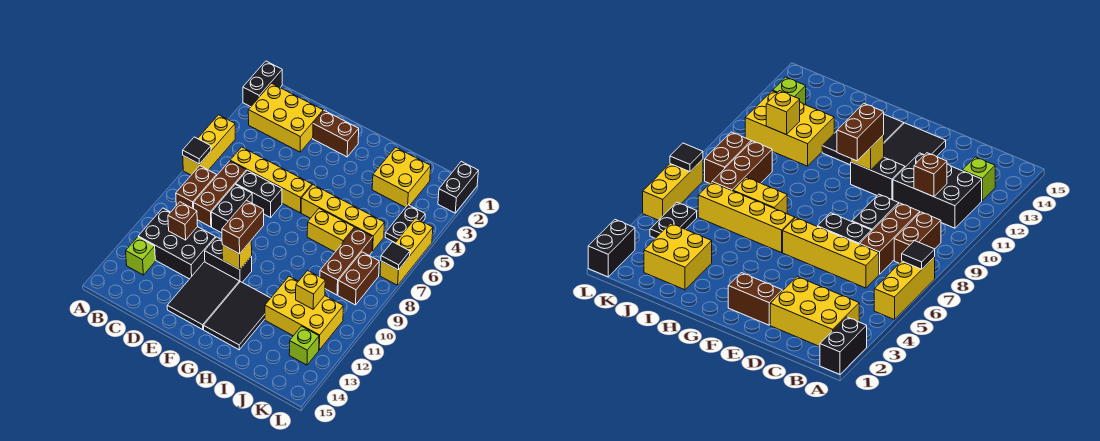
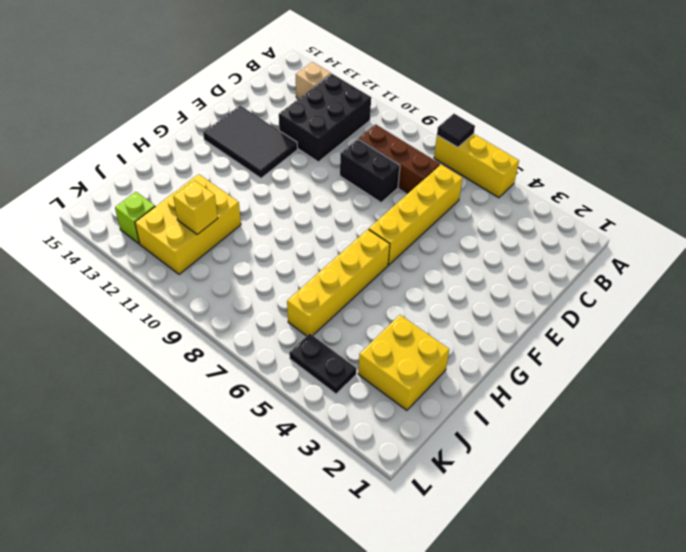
tan 1x1 brick [296,62,331,99] -> lime 1x1 brick [126,237,155,275]
none -> black 1x2 brick [243,61,282,107]
none -> yellow 2x3 brick [248,83,323,152]
none -> brown 1x2 brick [176,166,217,209]
none -> black 1x2 brick [236,170,282,217]

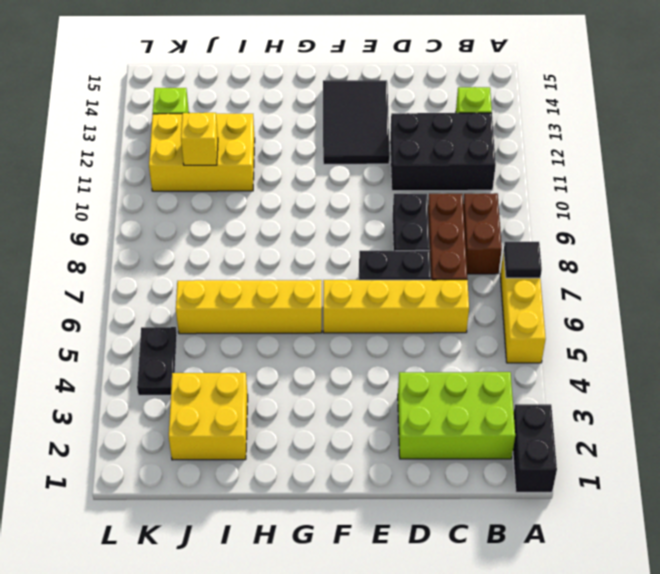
lime 2x3 brick [398,372,515,459] -> yellow 2x3 brick [248,83,323,152]
none -> brown 1x2 brick [313,111,359,157]
none -> black 1x2 brick [205,237,252,282]
none -> black 2x3 tile [204,282,270,350]
none -> yellow 1x2 brick [307,208,354,252]

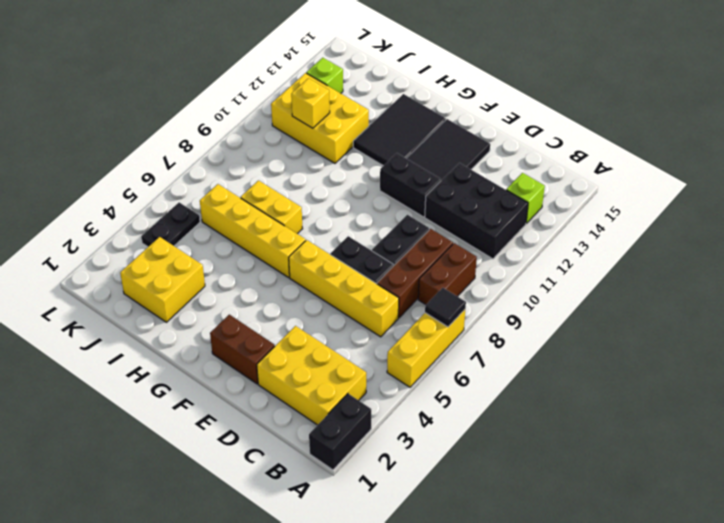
none -> brown 1x3 brick [320,228,373,295]
none -> brown 1x2 brick [338,252,379,305]
none -> black 1x2 brick [438,161,478,213]
none -> yellow 1x3 brick [380,218,433,285]

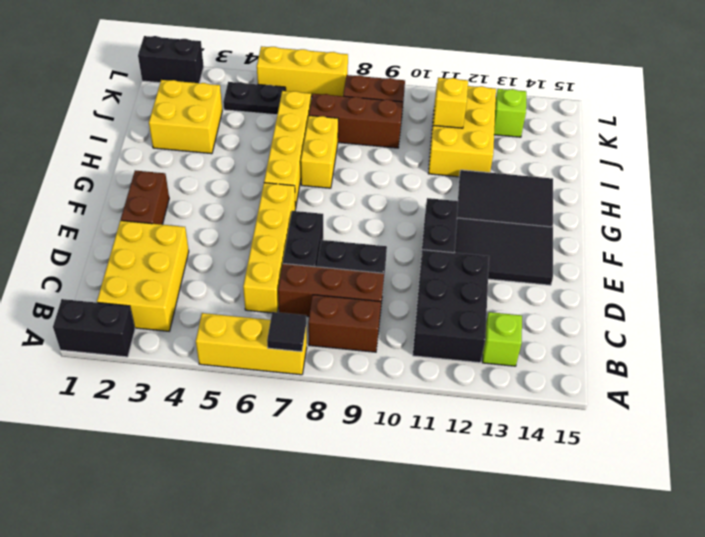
none -> brown 1x1 brick [168,202,198,240]
none -> yellow 1x1 brick [222,241,252,270]
none -> black 1x1 tile [381,242,410,270]
none -> brown 1x2 brick [222,200,264,254]

